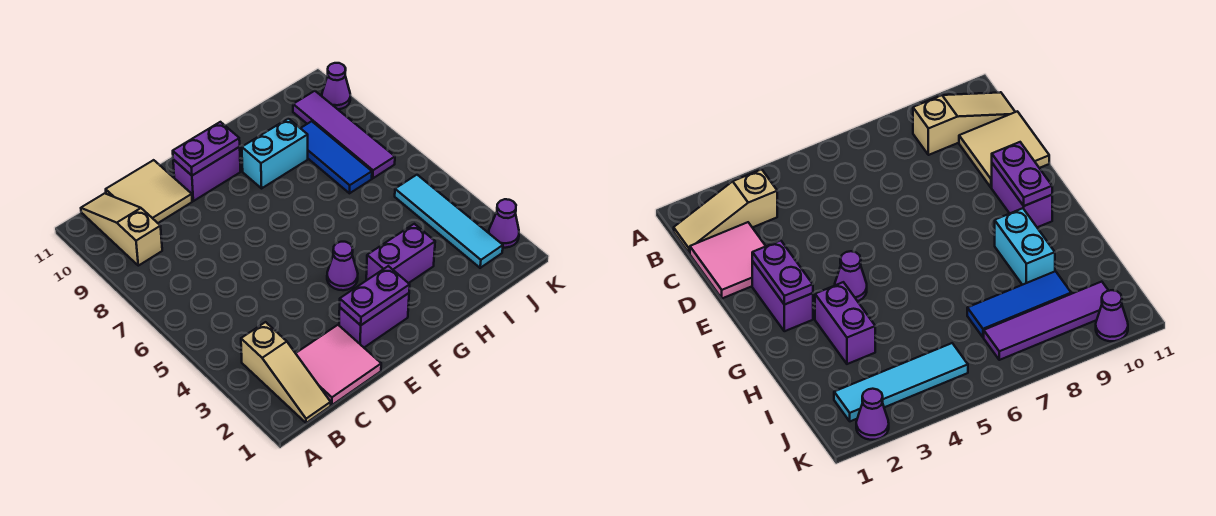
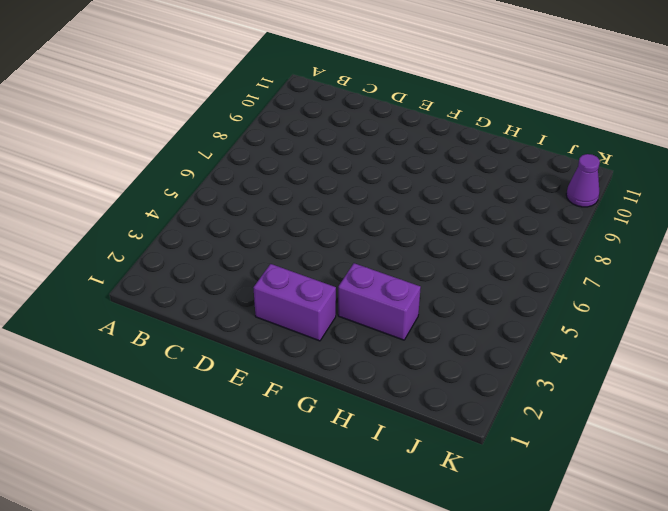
none -> tan 1x3 slope [241,322,331,423]
none -> tan 1x3 slope [81,193,162,266]
none -> pink 2x2 tile [296,325,381,405]

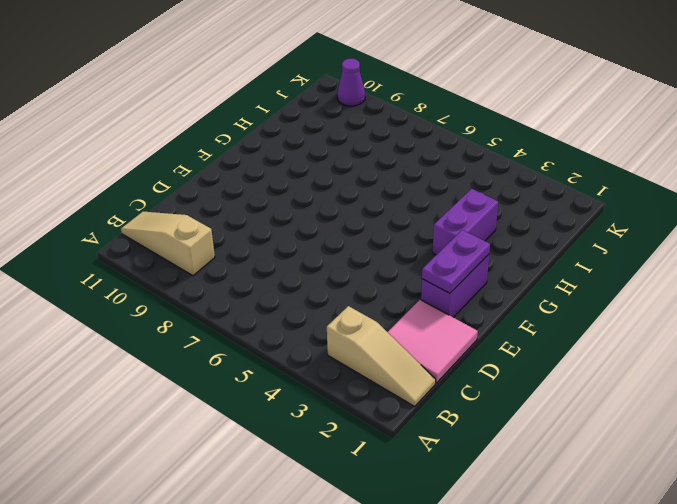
none -> tan 2x2 tile [106,160,192,223]
none -> purple 1x2 brick [173,147,241,201]
none -> purple 1x1 cone [327,242,358,290]

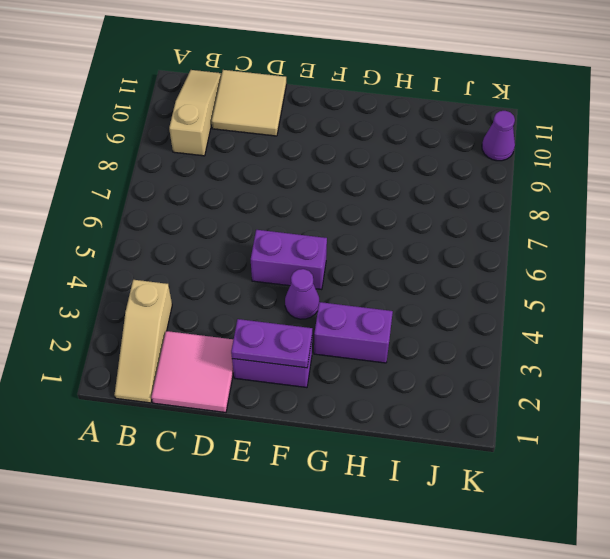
purple 1x2 brick [251,230,327,290] -> purple 1x2 brick moved to [173,147,241,201]
none -> cyan 1x2 brick [242,118,308,188]
none -> blue 1x3 tile [301,121,372,193]
none -> cyan 1x4 tile [395,175,503,268]

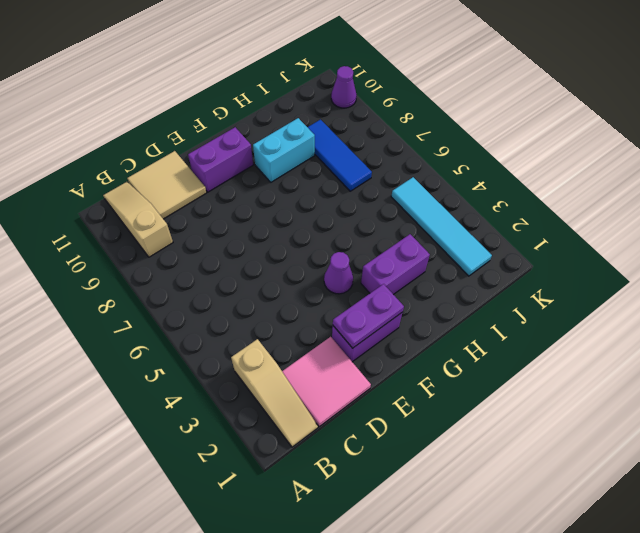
none -> purple 1x4 tile [293,91,395,178]
none -> purple 1x1 cone [489,199,519,248]
none -> purple 1x2 plate [173,122,240,175]

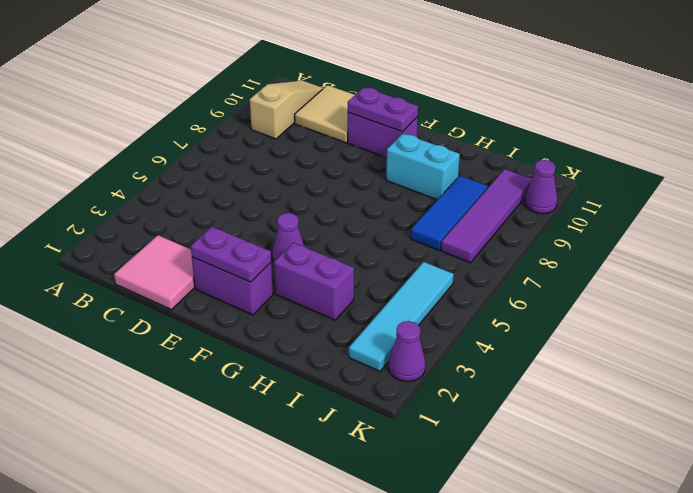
none -> tan 1x3 slope [241,322,331,423]

